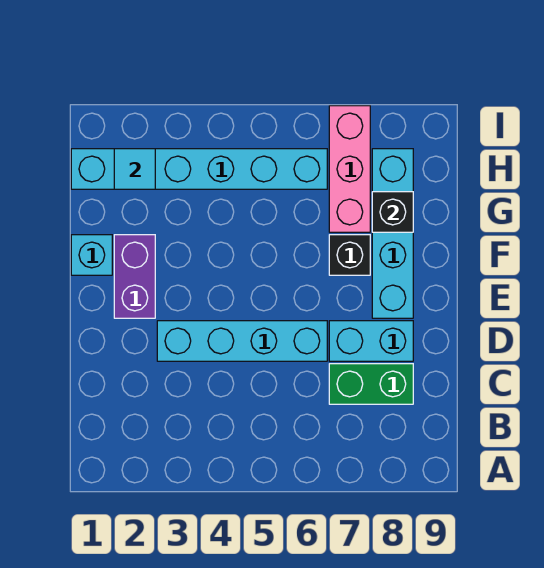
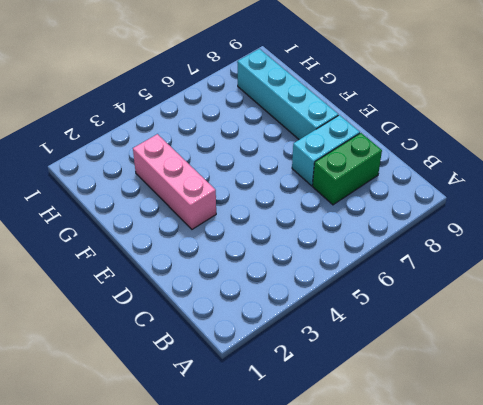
pink 1x3 brick [133,134,216,229] -> pink 1x3 brick moved to [329,106,370,232]
none -> cyan 1x4 brick [157,321,327,361]
none -> purple 1x2 brick [114,235,155,318]

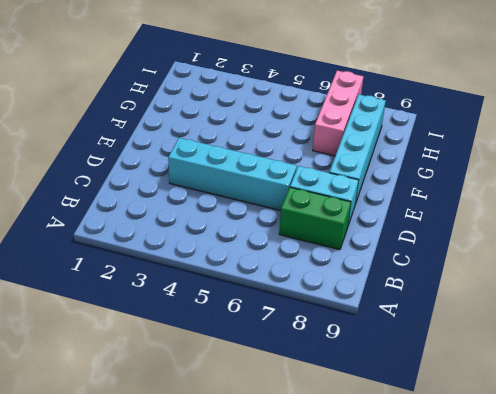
none -> purple 1x2 brick [114,235,155,318]
none -> cyan 1x1 brick [71,235,112,275]

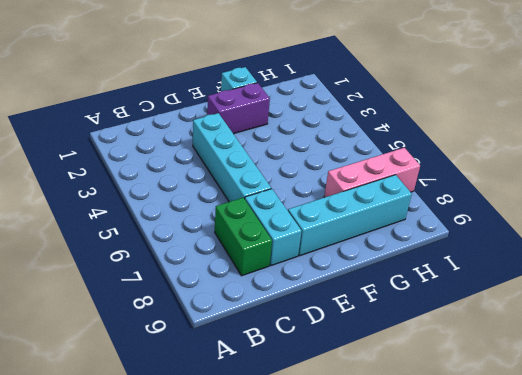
none -> black 1x1 brick [329,235,370,275]
none -> cyan 1x6 brick [71,149,327,189]

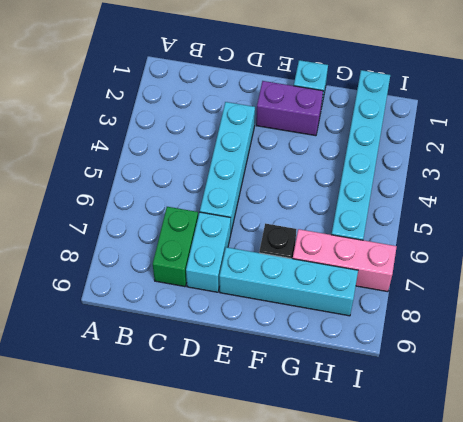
none -> black 1x1 brick [372,192,413,232]
none -> cyan 1x1 tile [114,149,155,189]

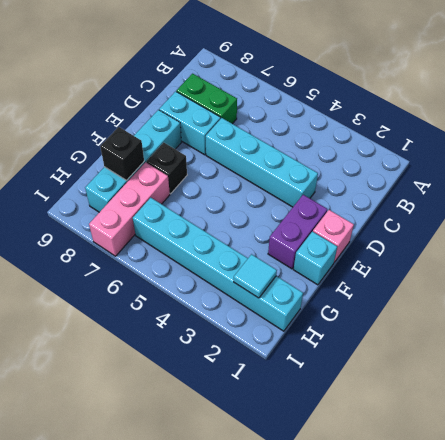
pink 1x1 brick [313,210,354,262] -> none

